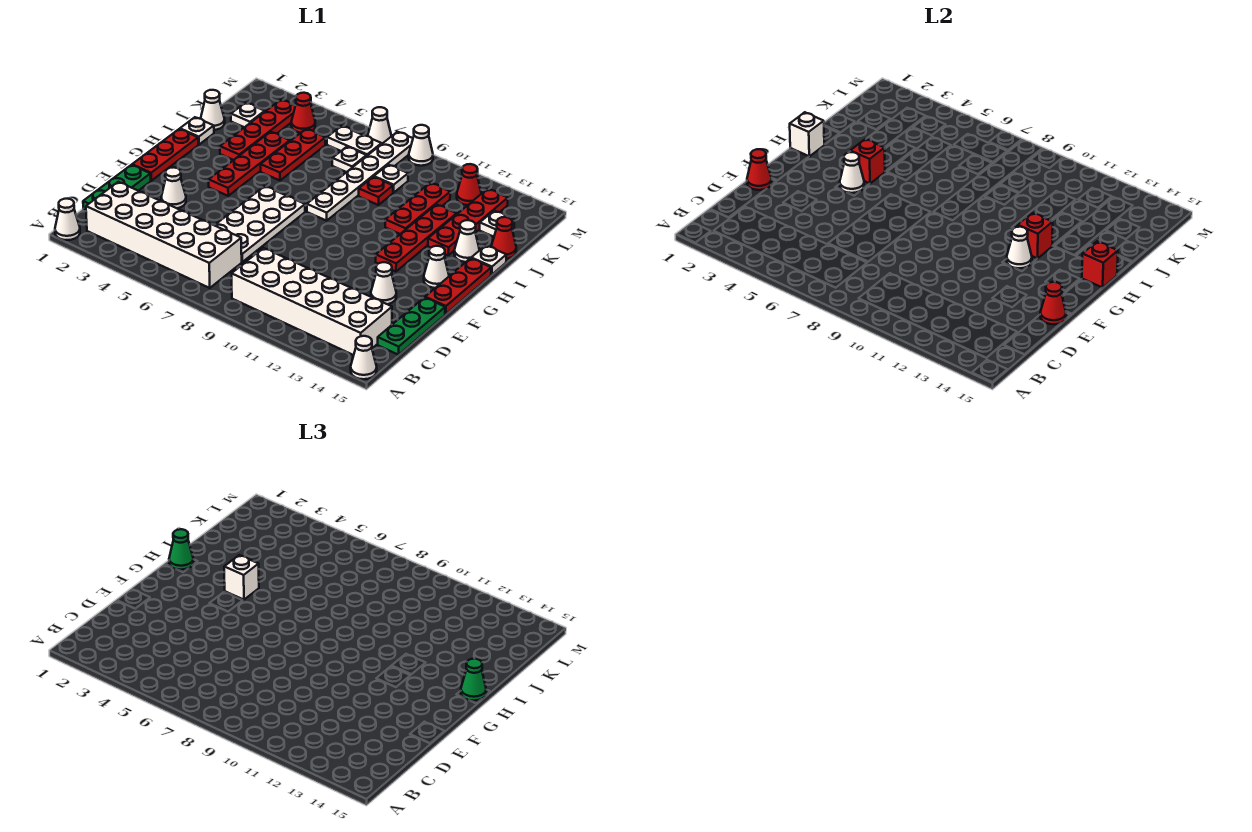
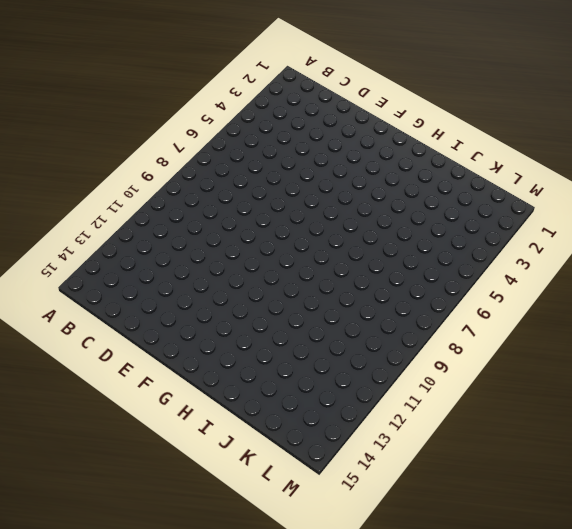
none -> white 1x1 cone [55,199,80,240]
none -> white 1x1 cone [351,336,377,379]
none -> white 2x6 brick [86,182,242,288]
none -> white 2x6 brick [232,248,392,355]

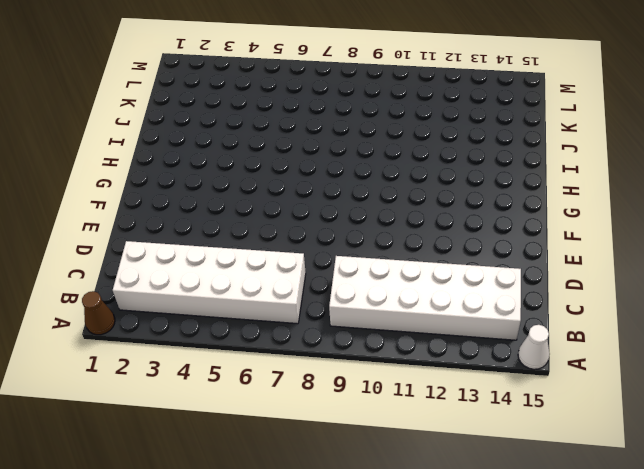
brown 1x1 cone [82,291,115,335] -> white 1x1 cone [55,199,80,240]
none -> green 1x3 plate [83,165,151,210]
none -> green 1x3 plate [378,298,445,355]
none -> white 2x4 plate [215,186,305,262]
none -> white 1x1 cone [161,168,186,208]

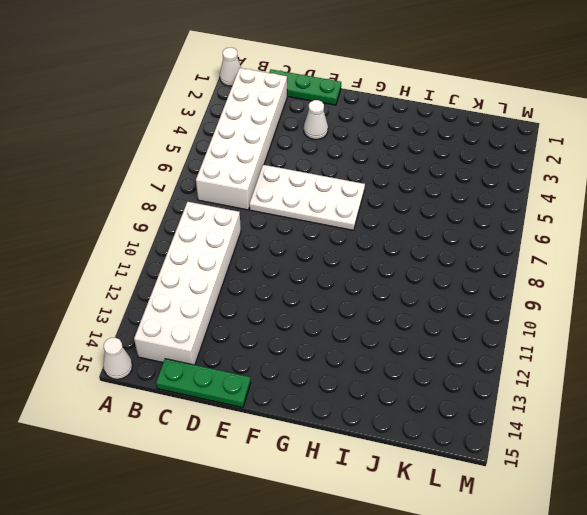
none -> white 1x1 cone [371,262,396,304]
none -> red 1x3 plate [132,129,198,181]
none -> red 1x3 plate [425,258,491,314]
none -> red 1x4 plate [209,132,290,196]

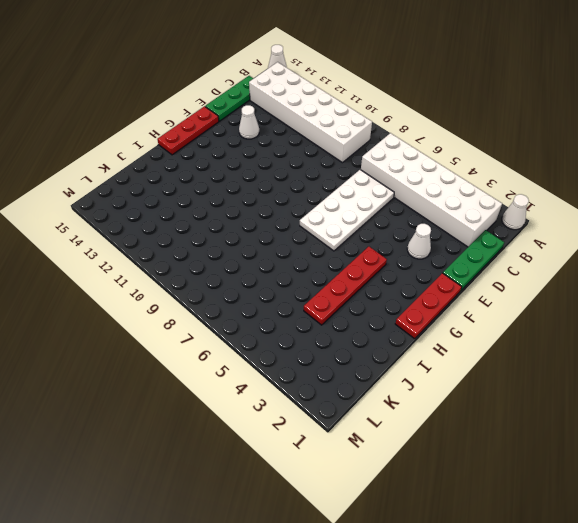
none -> red 1x4 plate [376,204,457,271]
none -> white 1x1 cone [424,246,449,288]
none -> white 1x6 plate [307,132,413,221]
none -> white 1x1 plate [180,117,214,144]

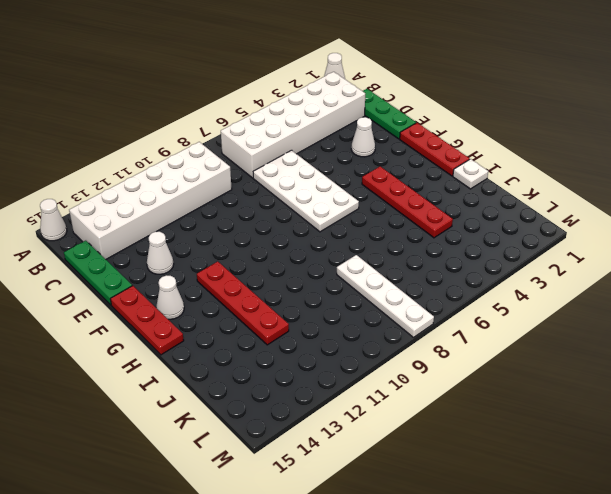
white 1x4 plate [337,255,434,337] -> white 1x6 plate [307,132,413,221]
none -> red 1x4 plate [220,100,295,160]
none -> red 1x3 plate [261,129,325,180]
none -> red 1x3 plate [385,183,450,234]
none -> red 1x4 plate [428,189,508,255]

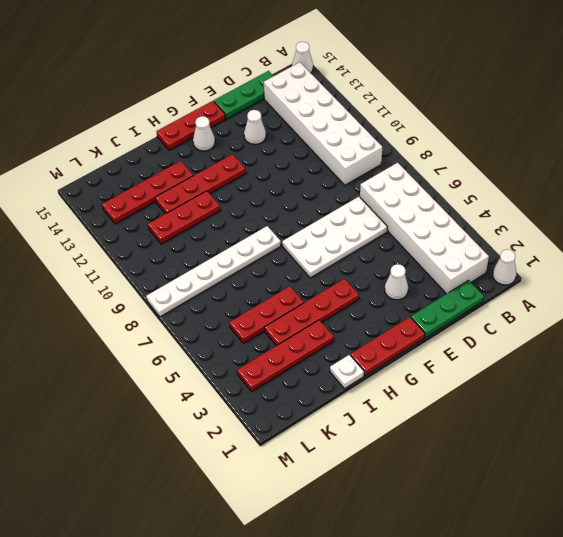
none -> white 1x1 cone [454,220,480,262]
none -> white 1x1 plate [471,245,506,275]
none -> white 1x1 cone [201,90,225,130]
none -> red 1x1 plate [359,177,393,205]

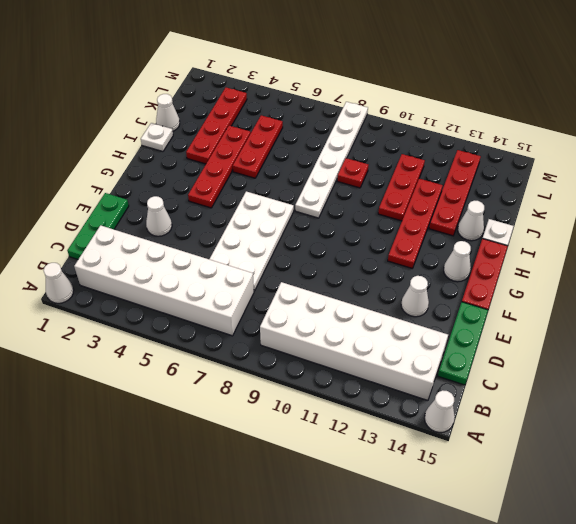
none -> red 1x3 plate [132,129,198,181]
none -> red 1x1 cone [491,217,516,259]
none -> white 1x1 plate [231,103,265,127]
none -> white 1x1 plate [332,147,367,172]

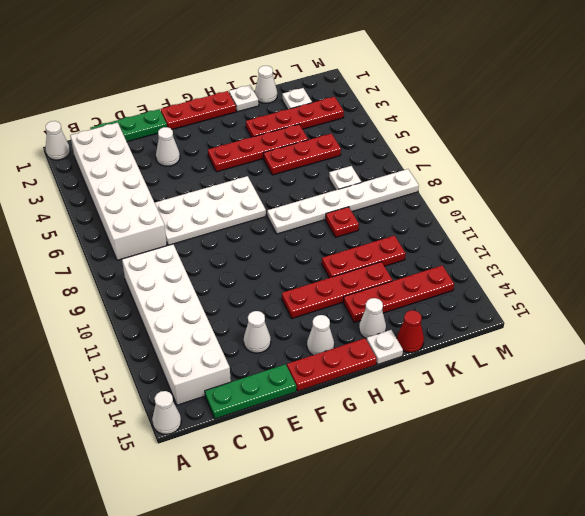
none -> white 1x1 plate [374,165,408,193]
none -> white 1x1 plate [480,211,514,237]
none -> red 1x1 cone [291,93,315,133]
none -> white 1x2 plate [327,126,382,155]

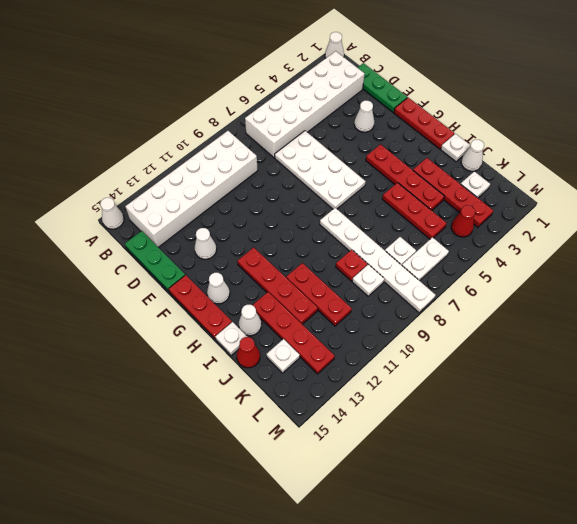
none -> red 1x1 cone [457,164,481,205]
none -> white 1x1 cone [368,107,391,143]
none -> white 1x1 cone [409,125,433,166]
none -> red 1x1 cone [747,149,772,190]

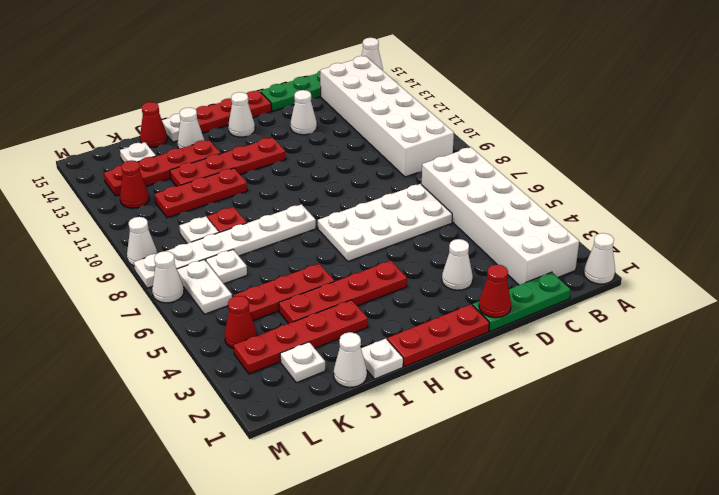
none -> red 1x1 cone [1040,282,1066,324]
none -> white 1x1 cone [840,152,864,193]
none -> white 1x1 cone [1007,227,1032,268]
none -> white 1x1 brick [790,112,824,156]

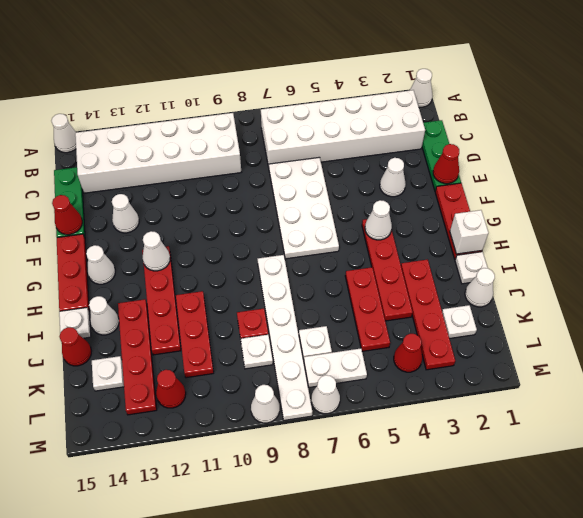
none -> red 1x1 brick [850,139,885,184]
none -> red 1x1 brick [1017,213,1053,259]
none -> red 1x1 brick [1082,241,1118,288]
none -> green 1x1 cone [169,529,193,570]

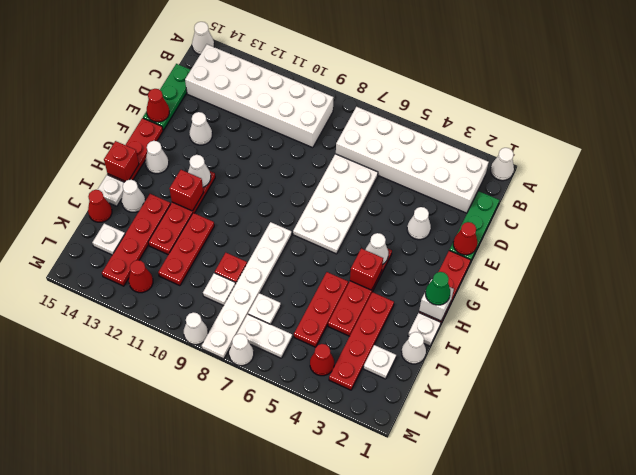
none -> white 1x1 brick [224,555,259,600]
none -> green 1x1 cone [461,659,486,701]

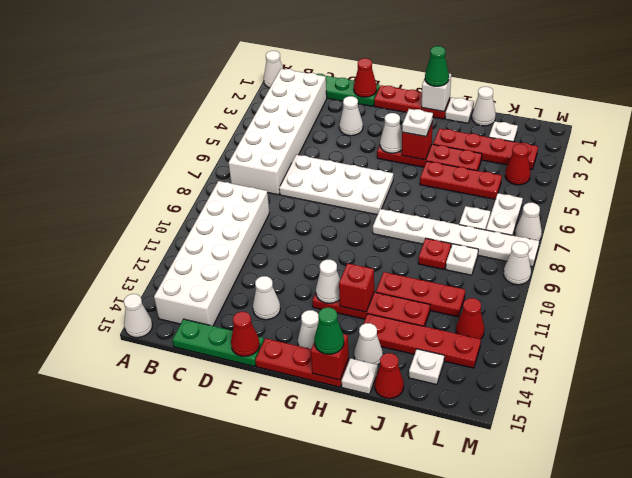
white 1x1 plate [402,109,433,136] -> white 1x1 brick [224,555,259,600]

